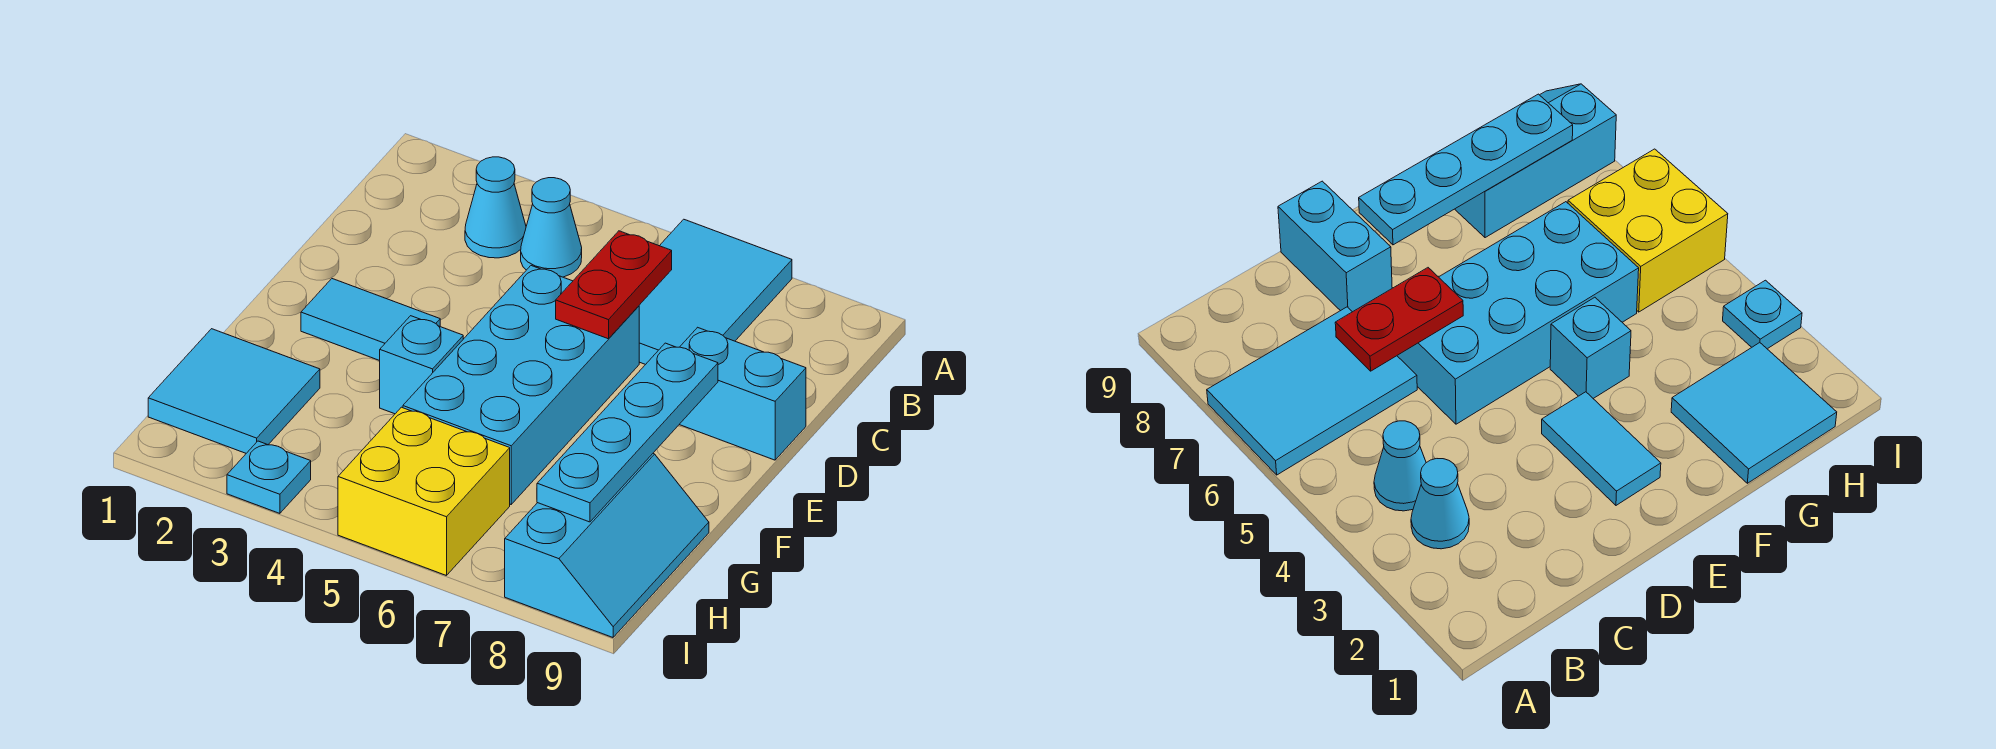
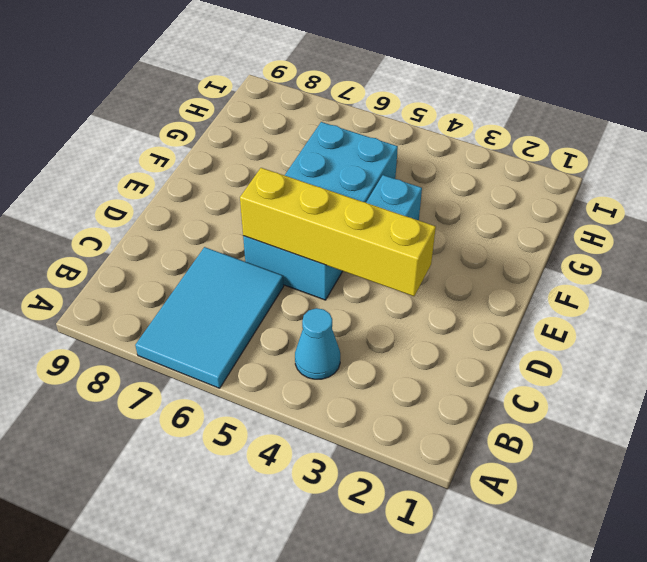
yellow 1x4 brick [240,168,436,296] -> red 1x2 plate [556,231,672,339]
none -> cyan 1x1 cone [465,157,526,258]
none -> cyan 1x2 brick [679,327,806,460]
none -> cyan 1x2 tile [301,279,440,361]

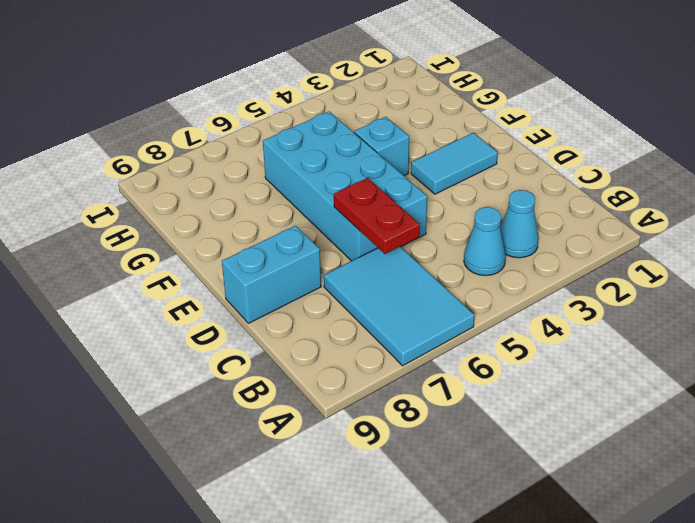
none -> cyan 2x2 tile [148,329,320,453]
none -> cyan 2x3 slope [505,454,709,637]
none -> yellow 2x2 brick [338,407,510,576]

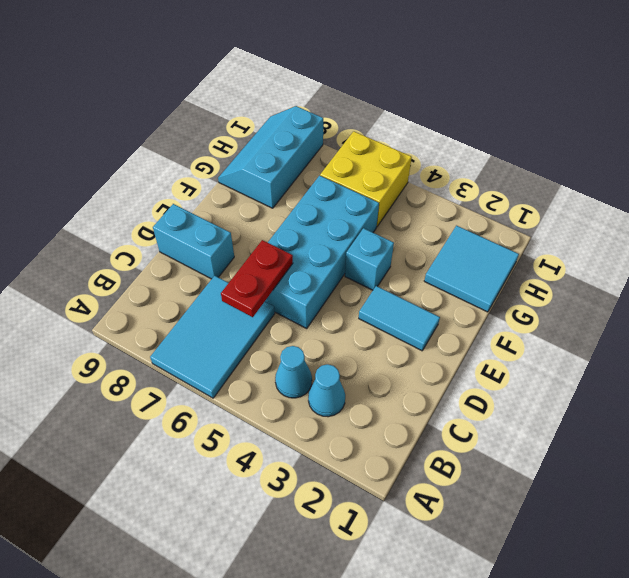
none -> cyan 1x1 plate [227,441,311,513]
none -> cyan 1x4 plate [537,343,718,522]

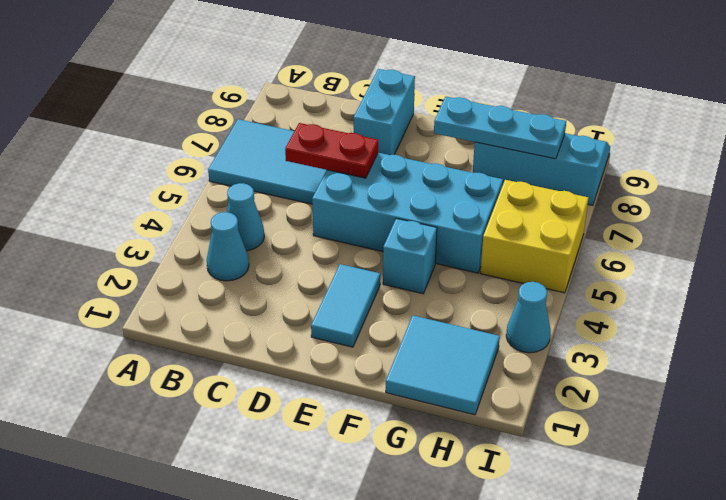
cyan 1x3 plate [434,97,566,159] -> cyan 1x4 plate [537,343,718,522]
cyan 1x1 cone [506,282,551,353] -> cyan 1x1 plate [227,441,311,513]

